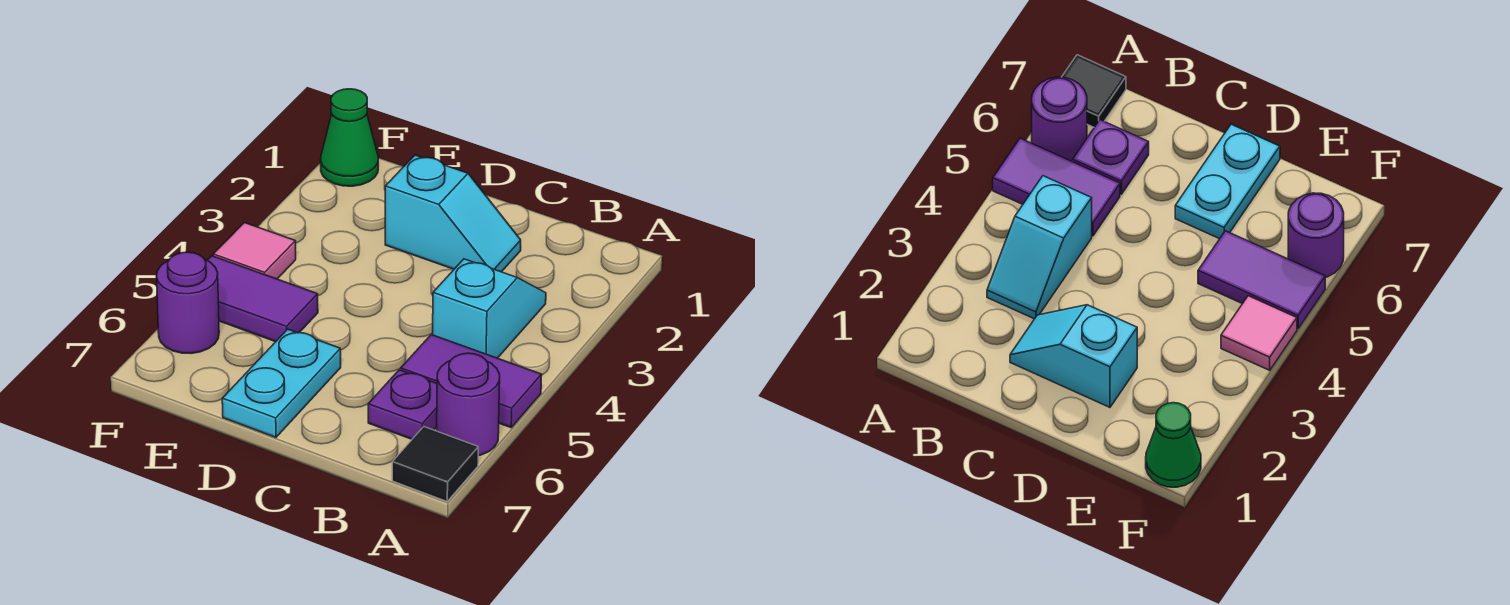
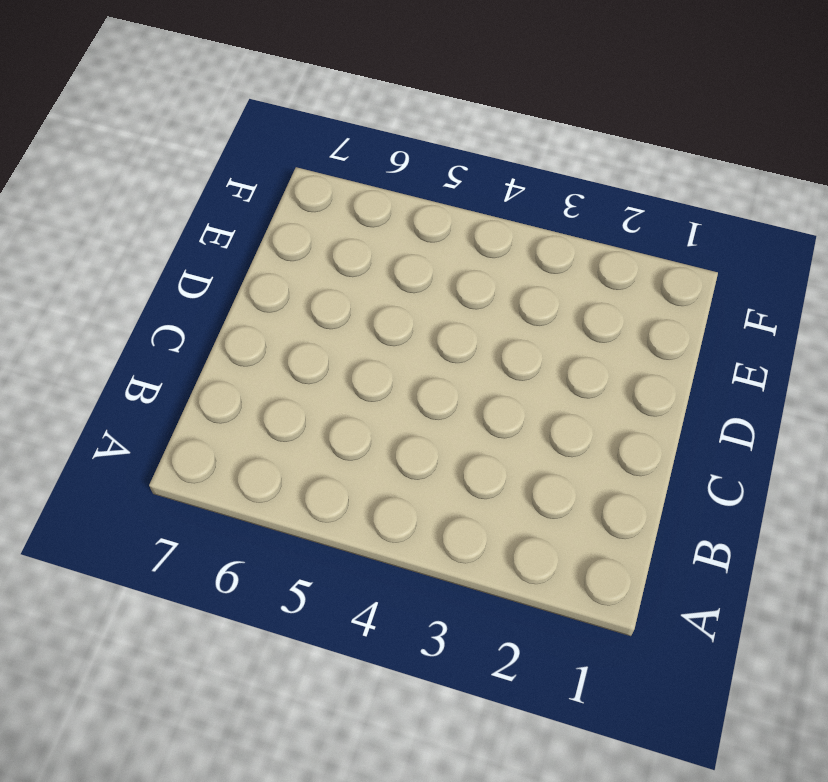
none -> purple 1x2 tile [401,335,542,428]
none -> purple 1x1 round brick [437,353,500,456]

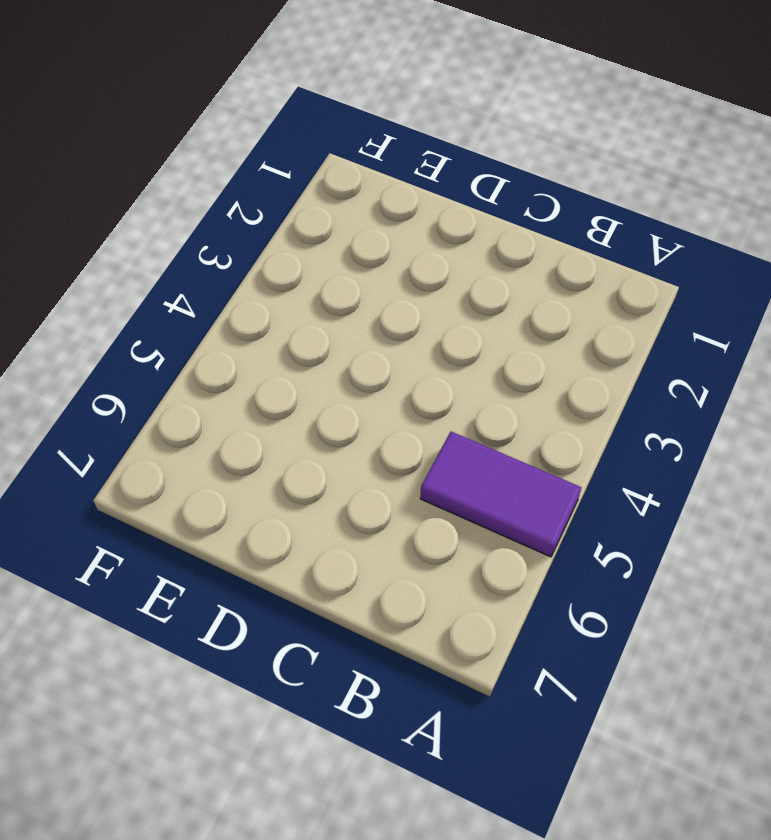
none -> purple 1x1 round brick [437,353,500,456]
none -> black 1x1 tile [392,427,478,501]

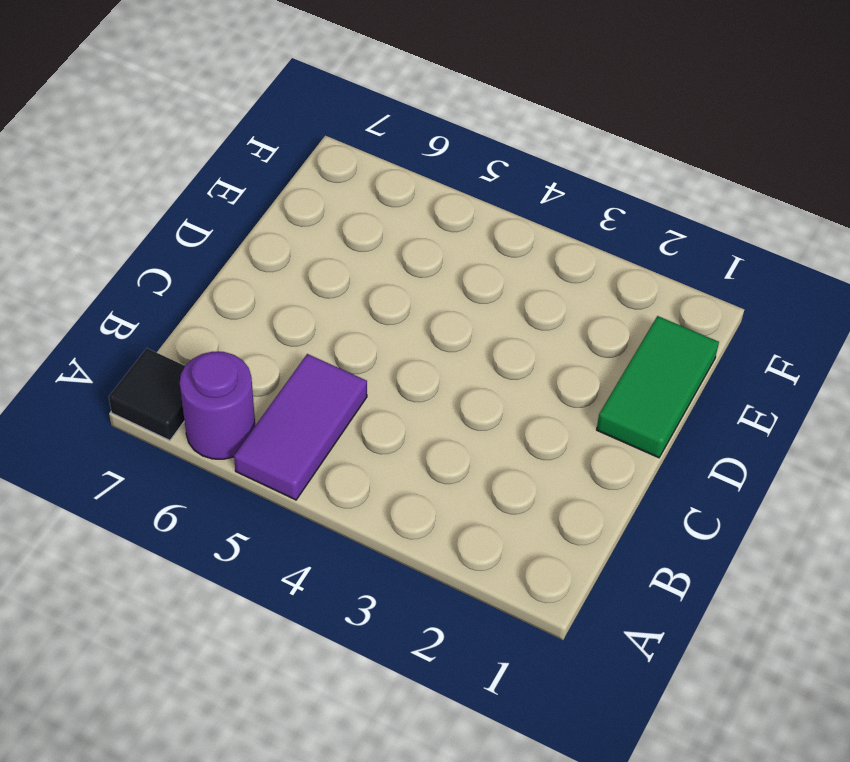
green 1x2 tile [597,316,719,458] -> none
none -> cyan 1x2 slope [433,259,546,358]
none -> purple 1x1 plate [368,370,437,439]

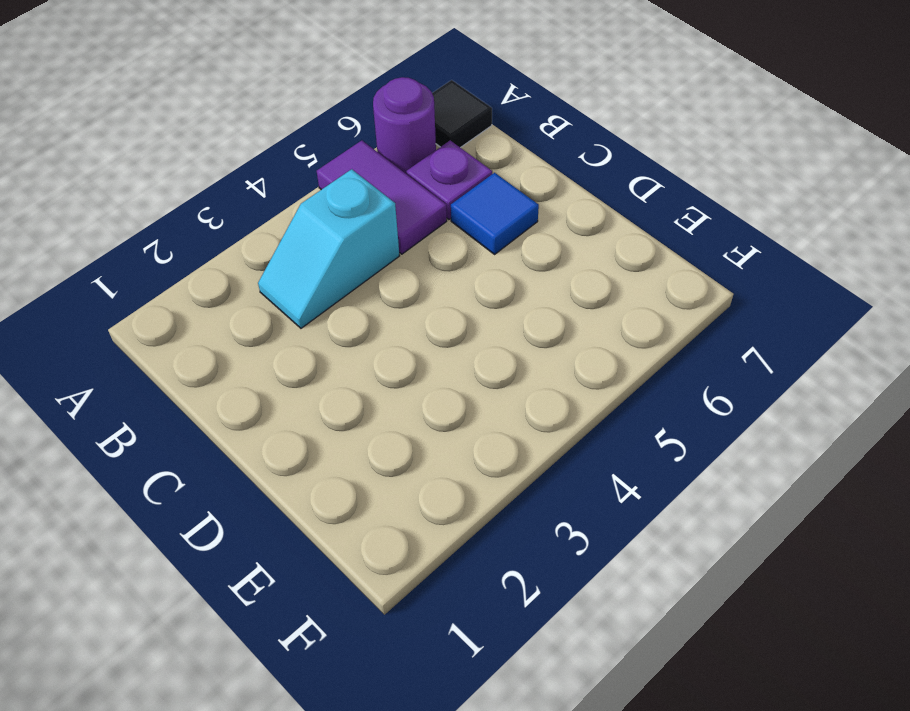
blue 1x1 tile [451,173,539,254] -> none
none -> cyan 1x2 slope [385,155,521,272]
none -> cyan 1x2 plate [222,329,341,437]

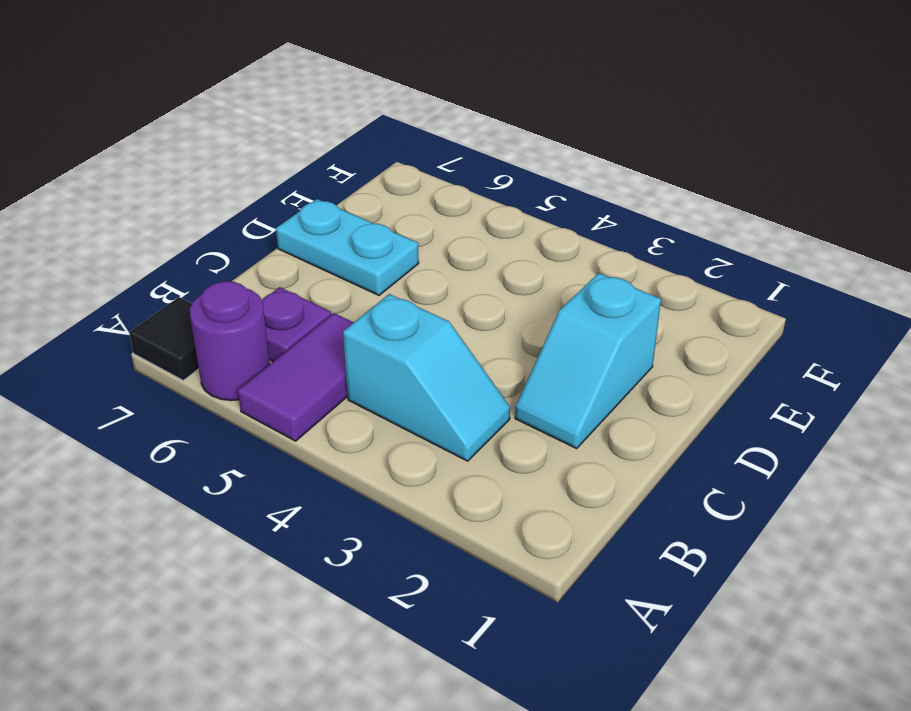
none -> purple 1x2 tile [207,256,318,342]
none -> green 1x1 cone [321,89,378,186]

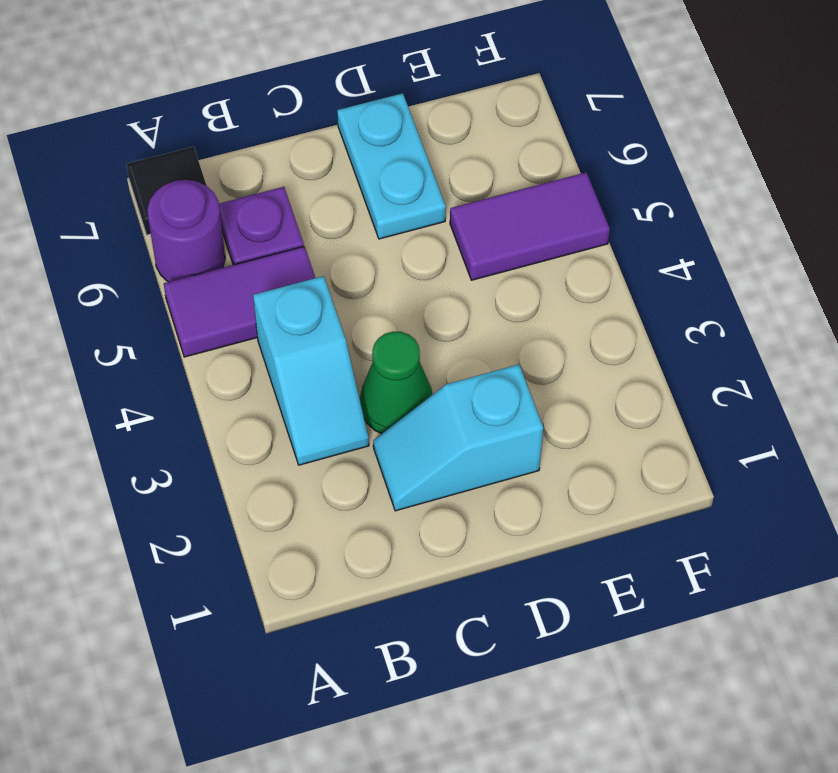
green 1x1 cone [360,331,432,434] -> green 1x1 cone moved to [321,89,378,186]
none -> pink 1x1 tile [213,223,296,279]
none -> purple 1x1 round brick [157,252,219,353]

